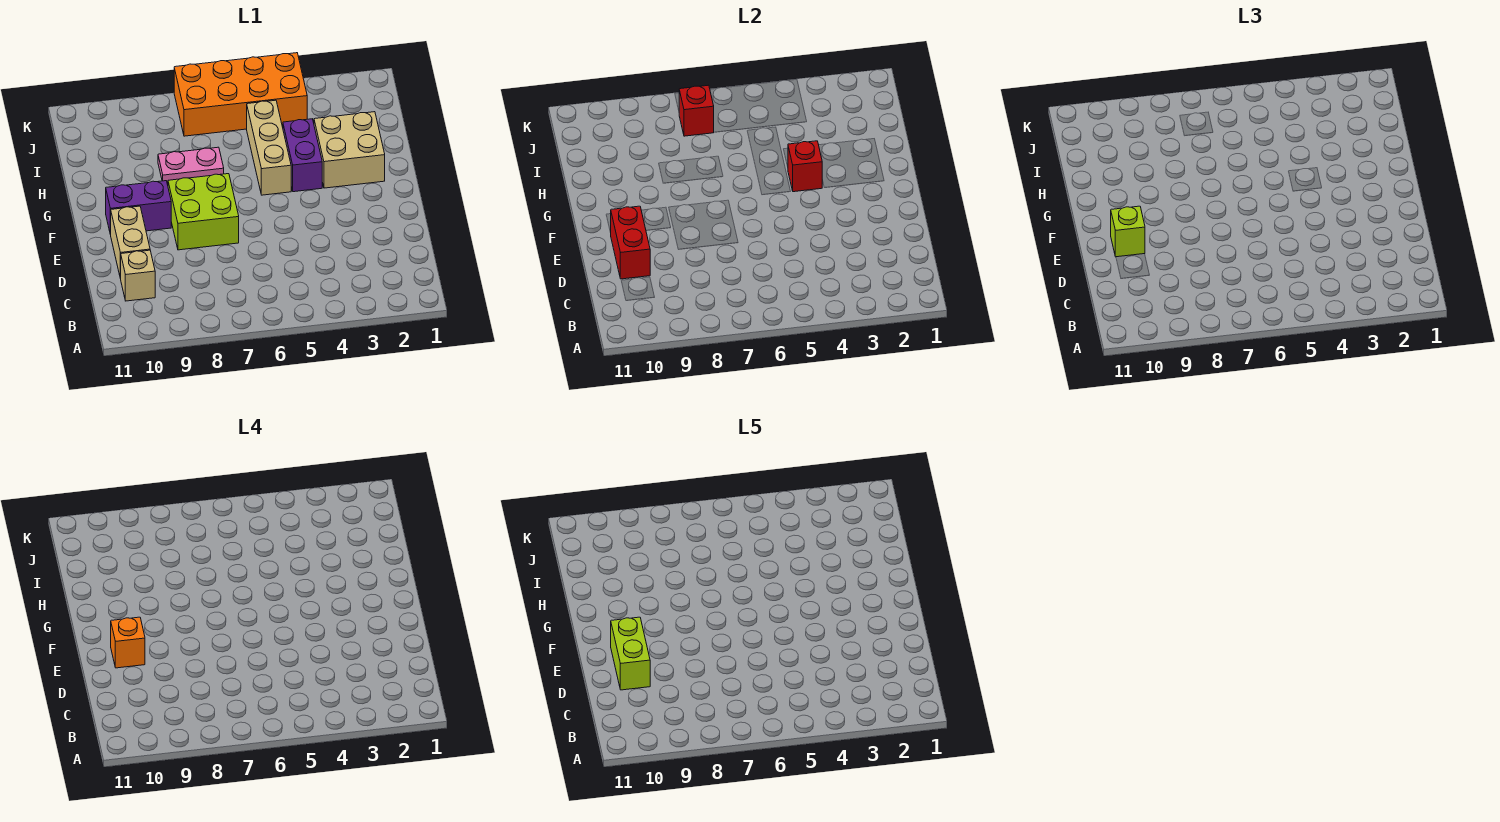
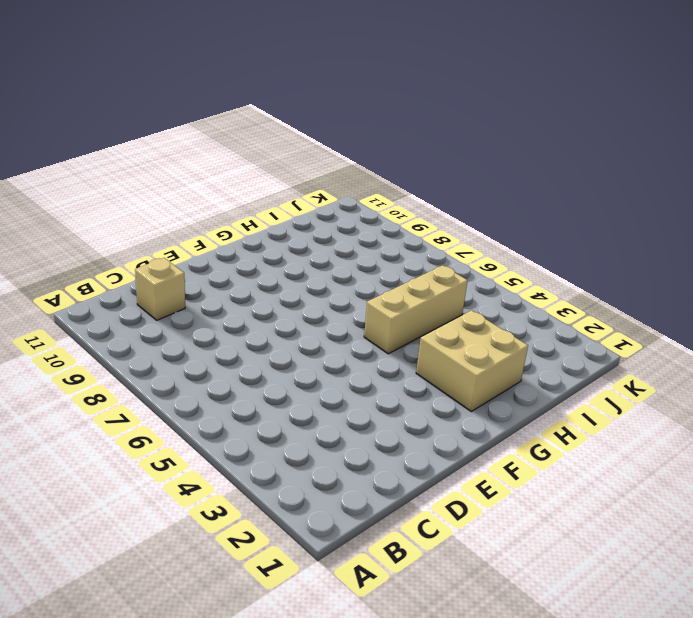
none -> tan 1x2 brick [111,206,150,279]
none -> lime 2x2 brick [168,174,239,250]
none -> purple 1x2 brick [106,181,171,235]

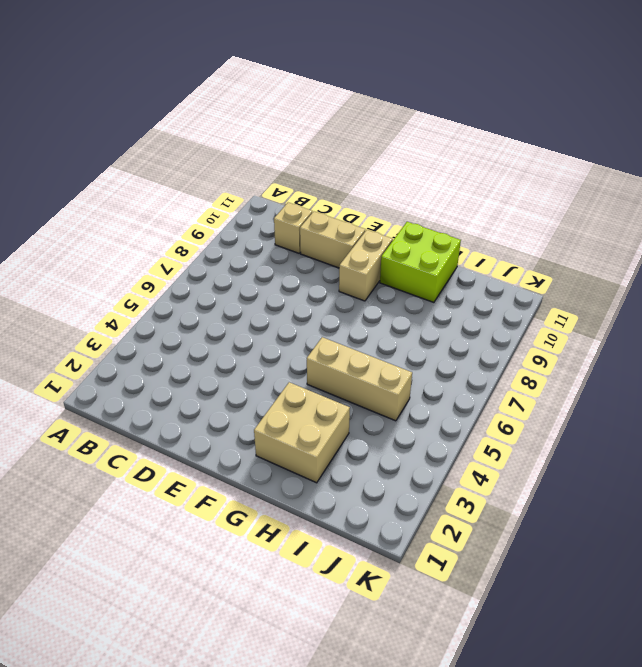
tan 1x2 brick [339,230,393,301] -> purple 1x2 brick [106,181,171,235]
lime 2x2 brick [380,222,461,302] -> lime 2x2 brick moved to [168,174,239,250]
none -> purple 1x2 brick [283,119,322,192]
none -> pink 1x2 plate [158,147,224,183]
none -> orange 2x4 brick [174,53,307,136]

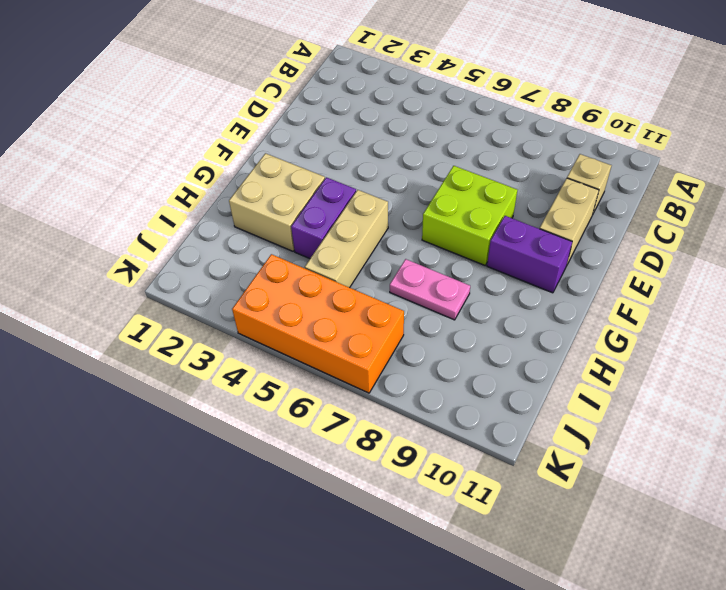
none -> red 1x2 brick [611,206,650,279]
none -> red 1x1 brick [788,141,822,192]
none -> red 1x1 brick [679,85,714,136]

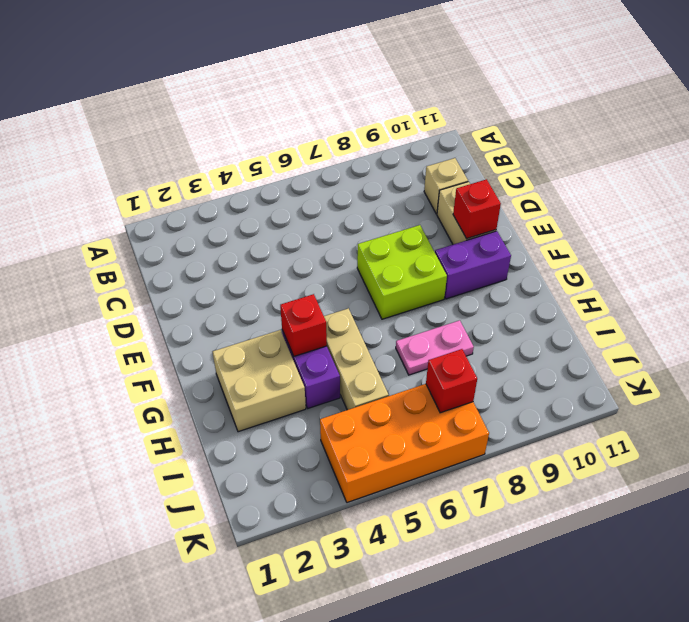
red 1x1 brick [453,179,501,239] -> red 1x2 brick [611,206,650,279]
none -> lime 1x1 brick [1111,206,1145,257]
none -> orange 1x1 brick [111,617,145,668]
none -> lime 1x2 brick [611,617,650,690]

